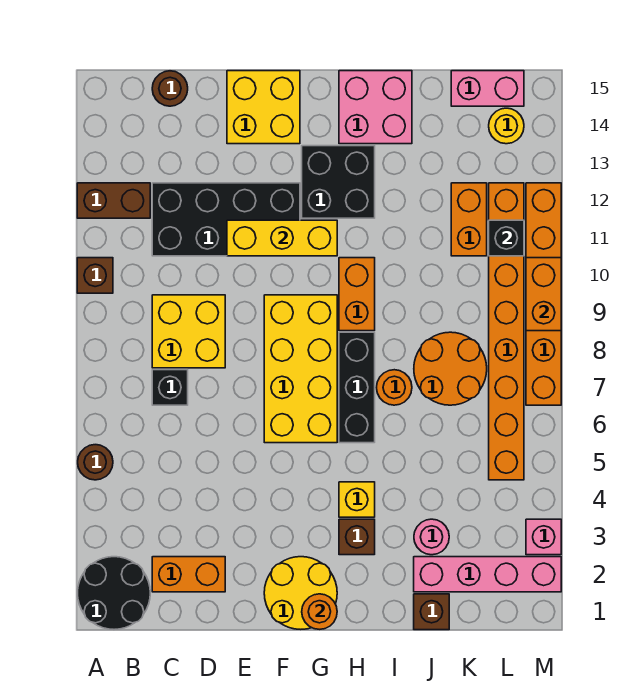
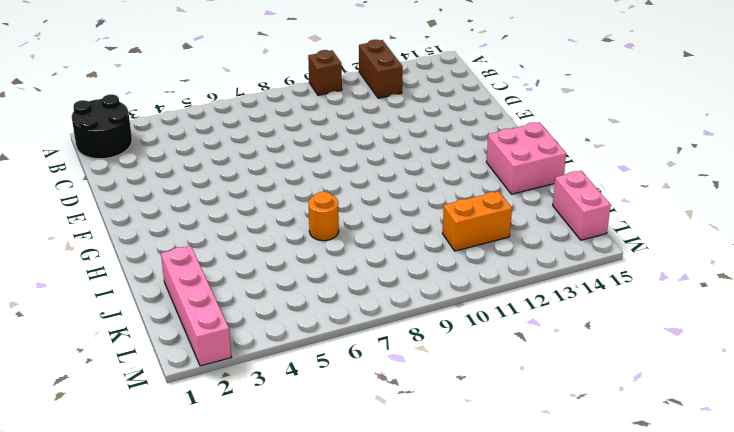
none -> brown 1x1 round brick [78,445,113,480]
none -> orange 1x2 brick [152,557,225,592]
none -> black 1x1 brick [152,370,188,405]
none -> yellow 2x2 brick [152,295,225,368]

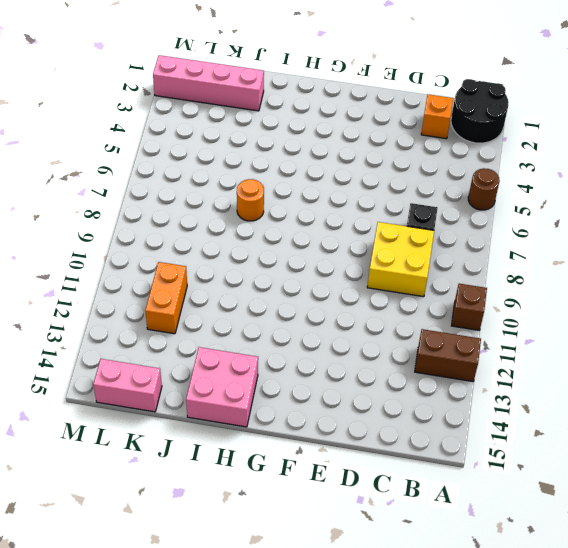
orange 1x1 brick [421,94,453,139] -> orange 1x2 brick [152,557,225,592]
none -> black 2x4 brick [152,183,300,256]
none -> brown 1x1 round brick [152,71,188,106]
none -> yellow 2x2 brick [227,71,300,144]
none -> yellow 2x2 round brick [264,557,337,629]

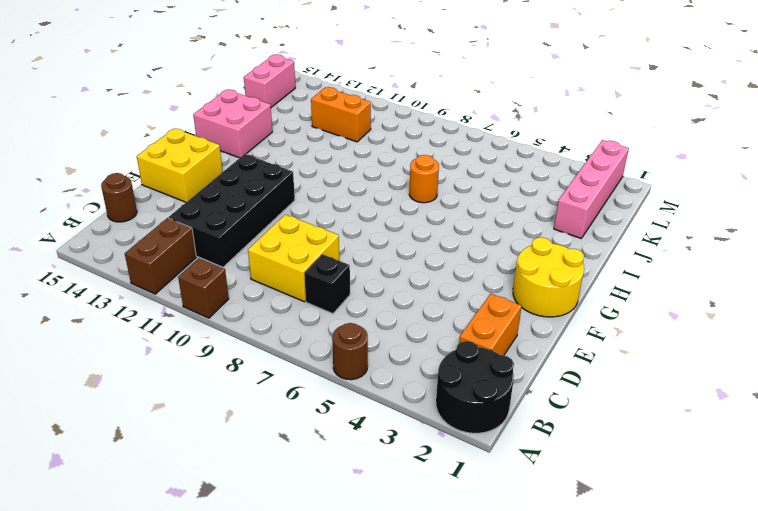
none -> yellow 2x4 brick [264,295,337,443]
none -> black 2x2 brick [302,146,375,218]
none -> brown 1x1 brick [339,519,375,555]
none -> yellow 1x1 brick [339,482,375,517]

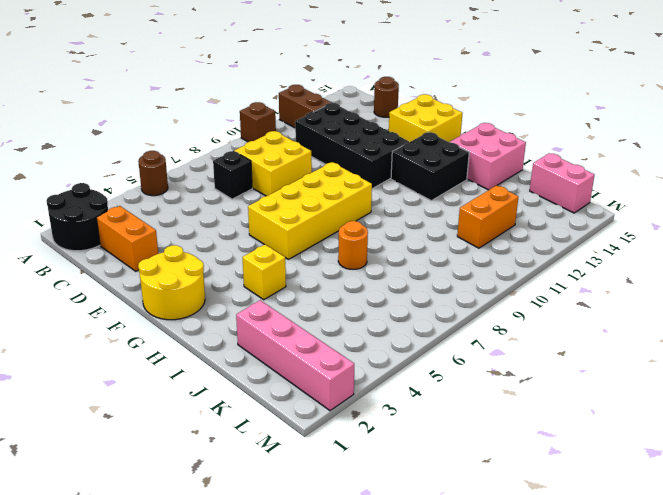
none -> brown 1x1 brick [339,519,375,555]
none -> black 1x3 brick [339,332,375,443]
none -> orange 1x2 brick [339,258,375,331]
none -> brown 1x1 brick [414,594,449,630]

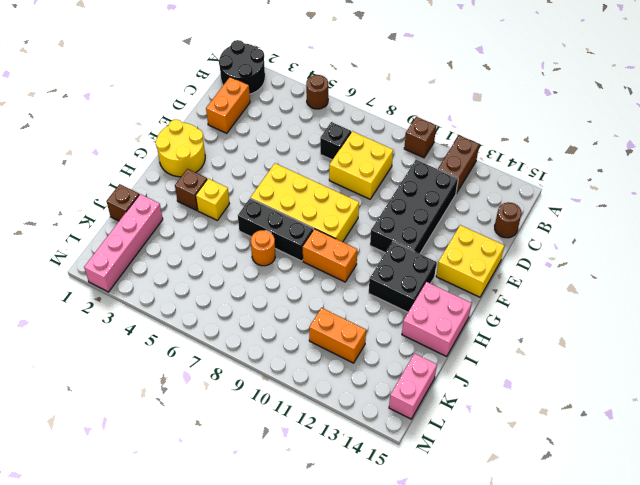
none -> pink 1x1 round brick [414,519,449,555]
none -> orange 2x2 round brick [414,332,487,405]
none -> orange 1x8 brick [489,183,524,480]
none -> yellow 1x1 round brick [489,108,524,144]

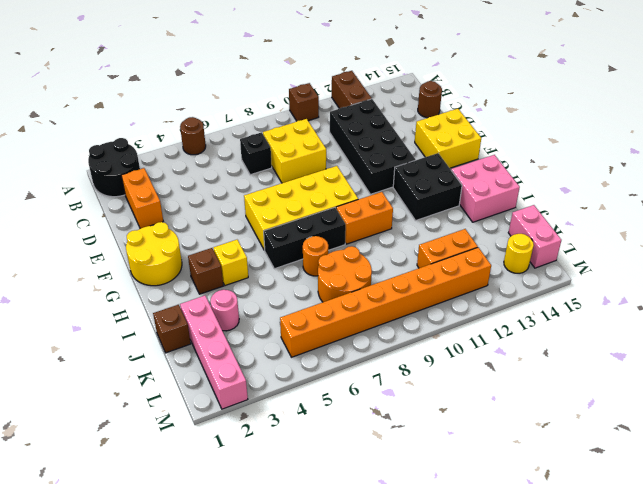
none -> pink 1x1 brick [526,519,561,555]
none -> orange 1x6 brick [526,183,561,405]
none -> yellow 1x3 brick [227,220,337,256]
none -> orange 1x1 round brick [302,594,337,629]

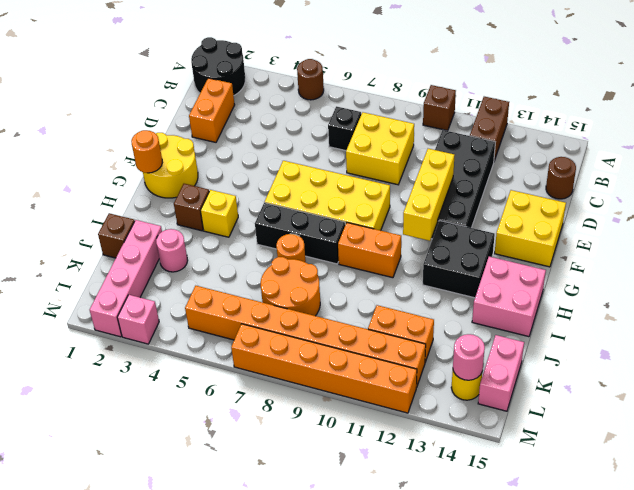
pink 1x1 round brick [453,334,485,380] -> none
none -> black 1x1 brick [489,220,524,256]
none -> orange 1x2 brick [526,258,561,331]

